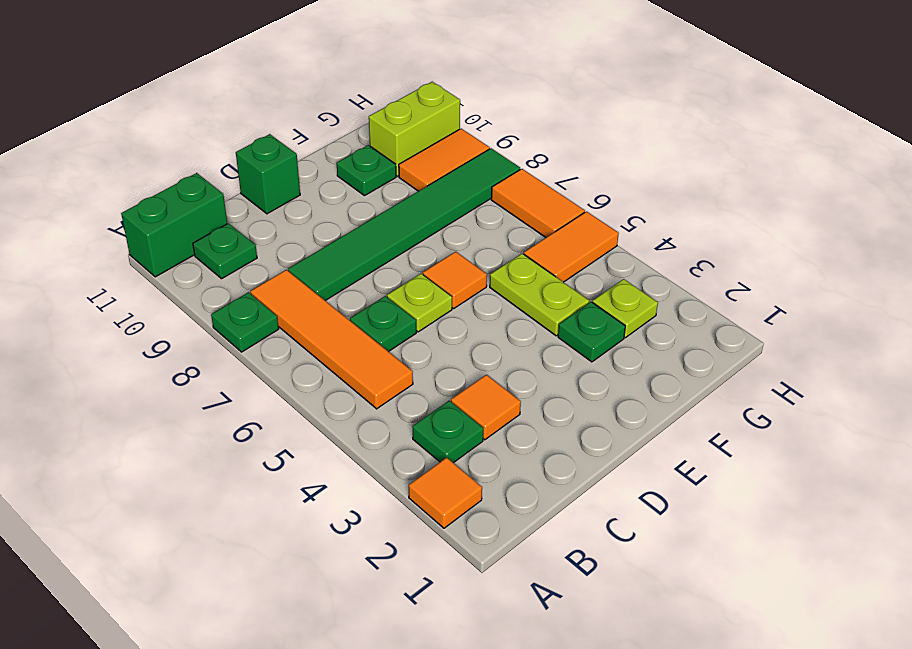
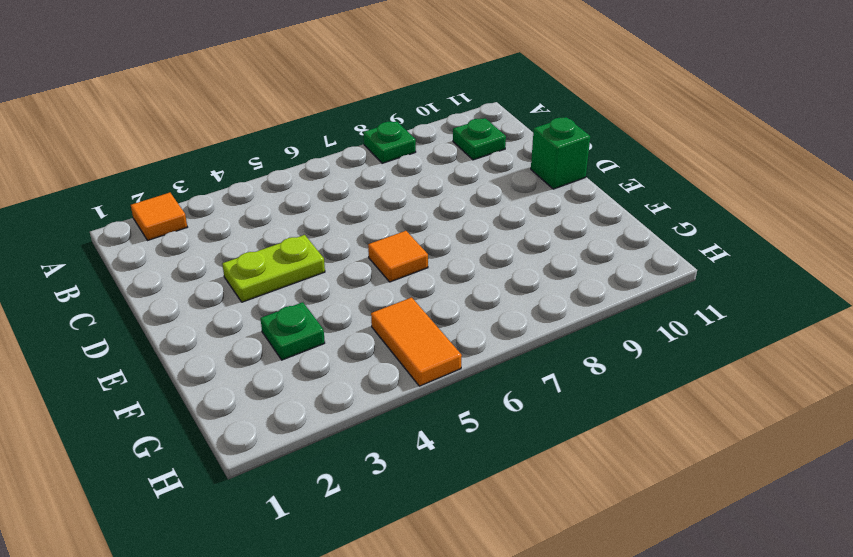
lime 1x2 plate [222,235,325,302] -> lime 1x2 plate moved to [490,253,589,336]
none -> green 1x2 brick [121,173,227,277]
none -> green 1x1 plate [412,401,484,463]
none -> orange 1x4 tile [250,270,413,409]

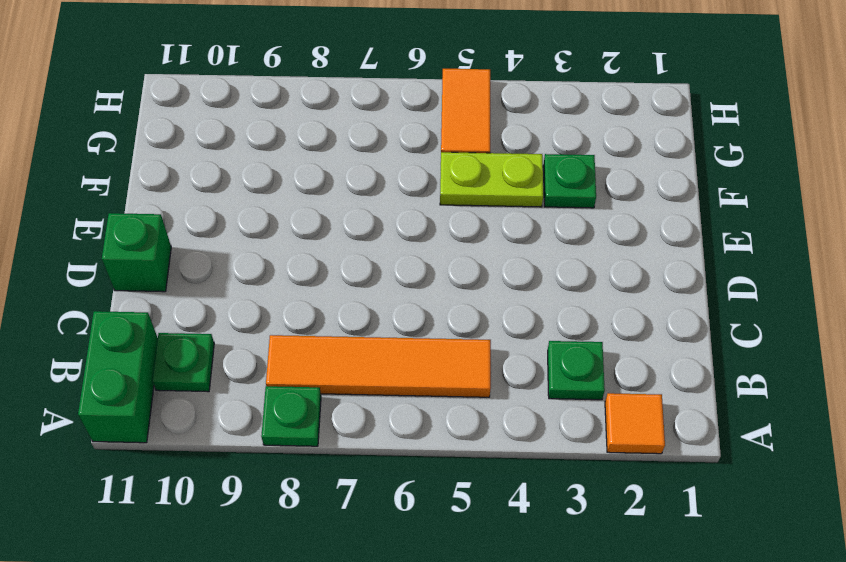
none -> orange 1x1 tile [451,375,521,440]
none -> green 1x1 plate [350,296,416,352]
none -> green 1x6 tile [288,148,520,301]

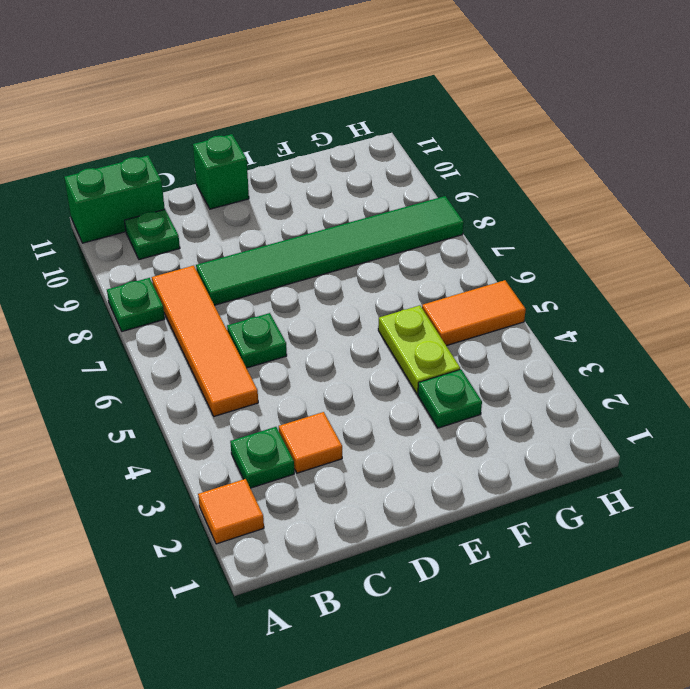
none -> lime 1x1 plate [387,274,452,332]
none -> orange 1x1 tile [423,252,487,308]
none -> green 1x1 plate [337,145,396,196]

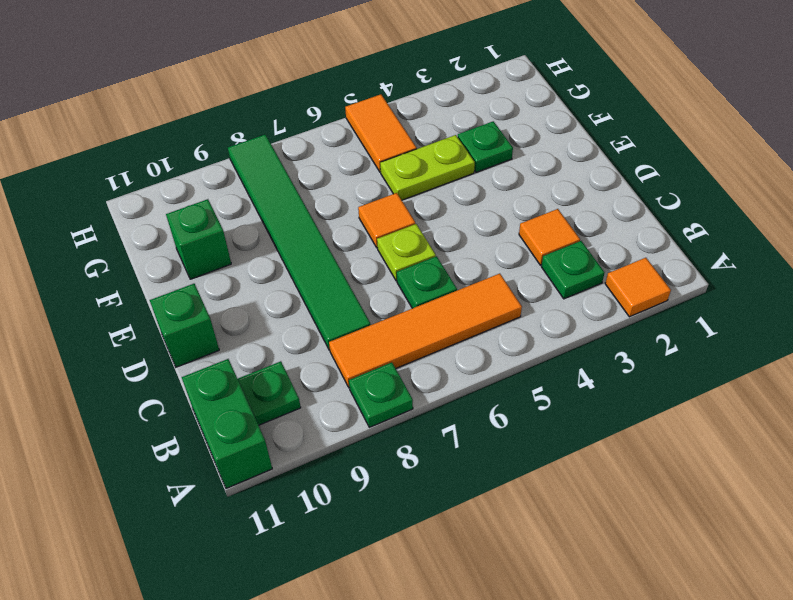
green 1x1 brick [166,199,231,279] -> green 1x1 plate [337,145,396,196]
none -> lime 1x1 plate [592,279,658,338]
none -> orange 1x2 tile [399,129,490,191]
none -> lime 1x2 brick [369,82,460,176]

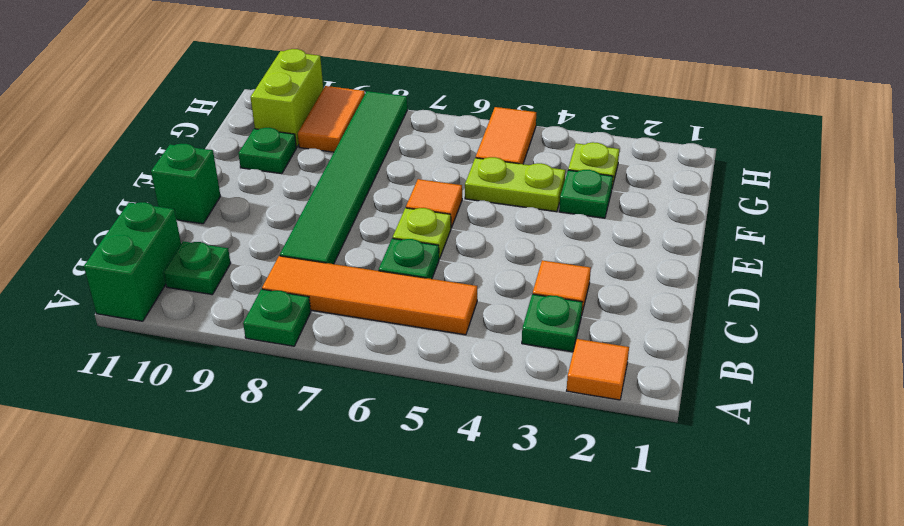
none -> orange 1x2 tile [491,169,585,237]

